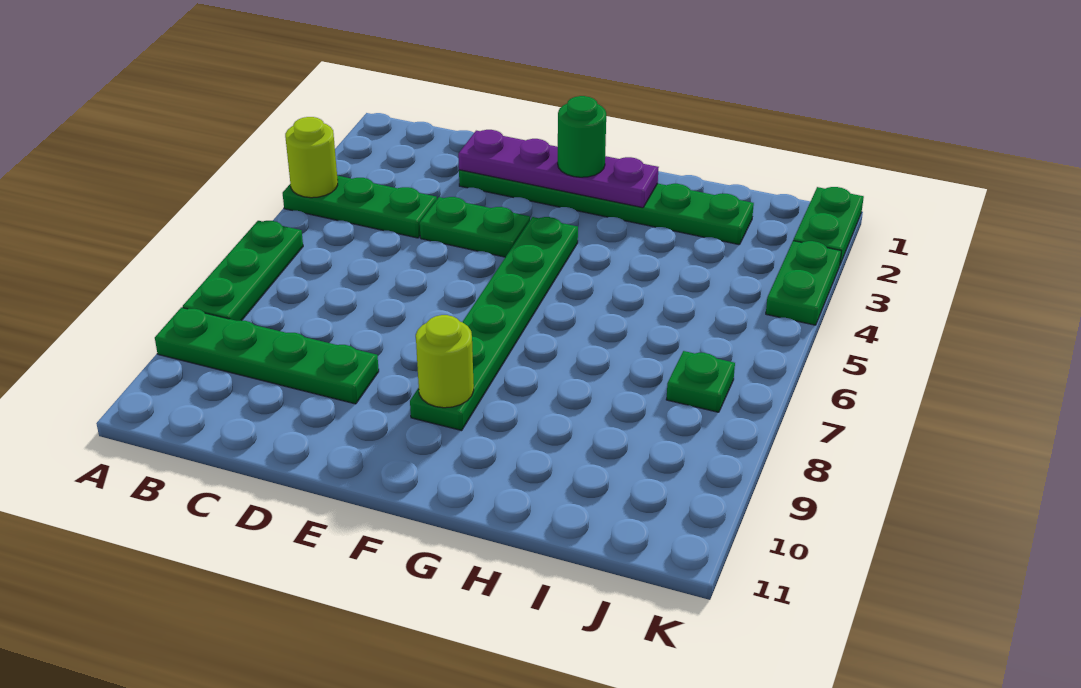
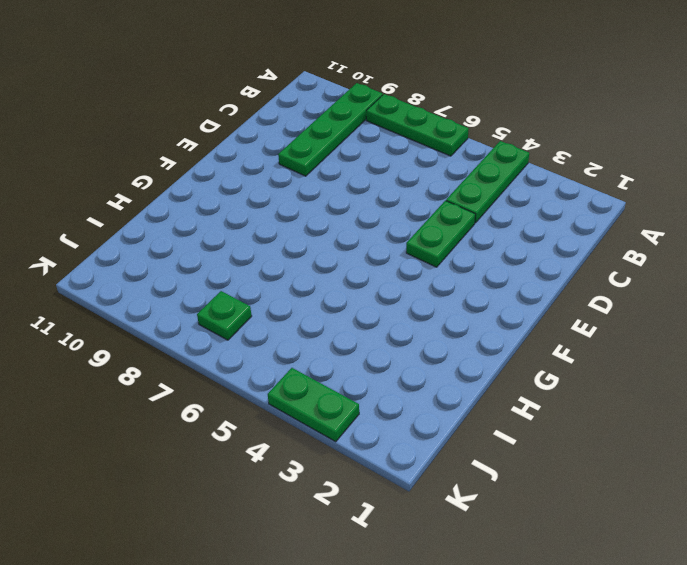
none -> green 1x6 plate [459,170,754,245]
none -> green 1x6 plate [410,217,578,430]
none -> green 1x2 plate [793,187,864,264]

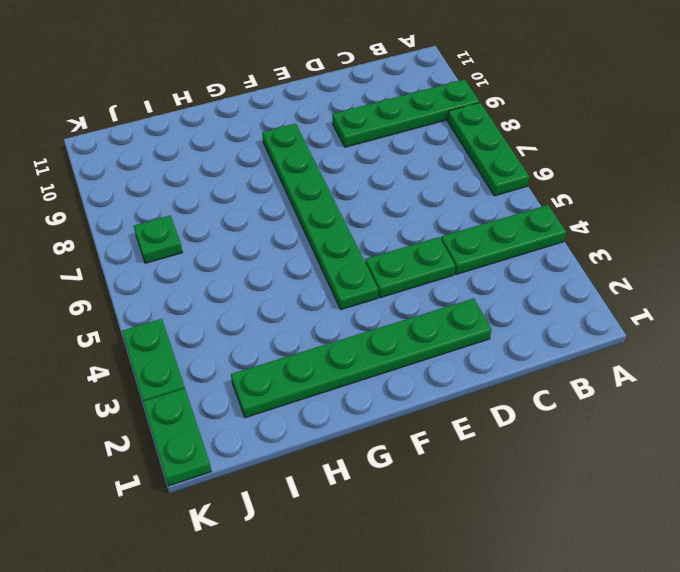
none -> lime 1x1 round brick [285,117,338,198]
none -> purple 1x4 plate [458,130,659,208]
none -> lime 1x1 round brick [416,315,474,408]

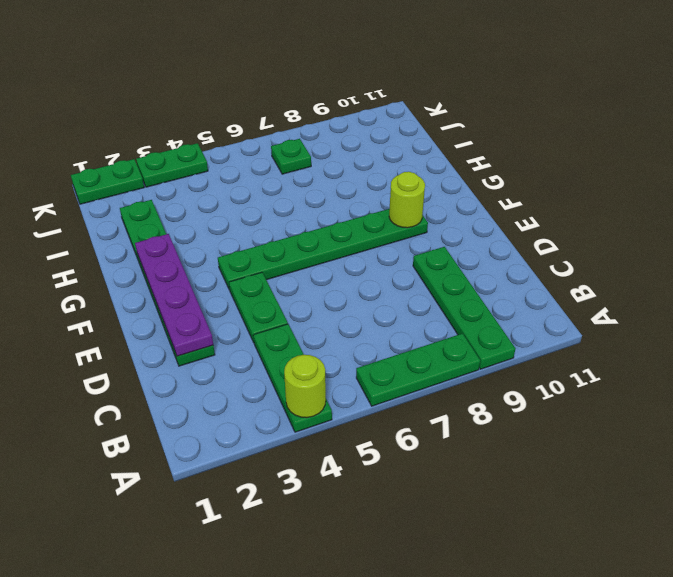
none -> green 1x1 round brick [558,96,606,177]

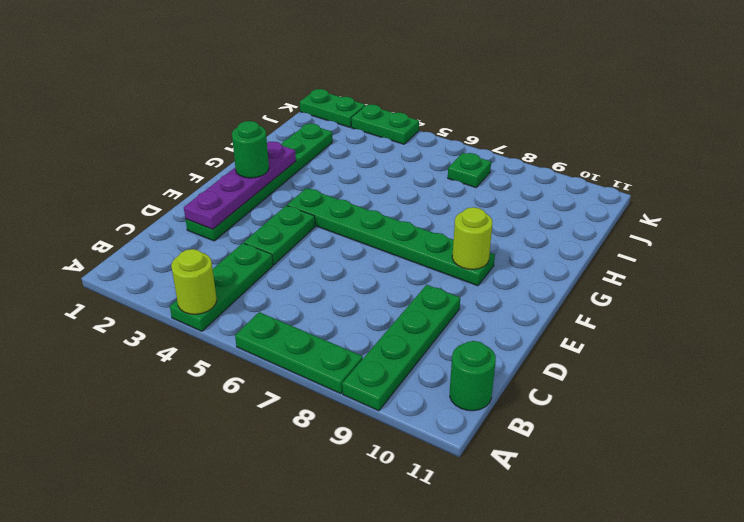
green 1x1 round brick [450,341,496,411] -> none

